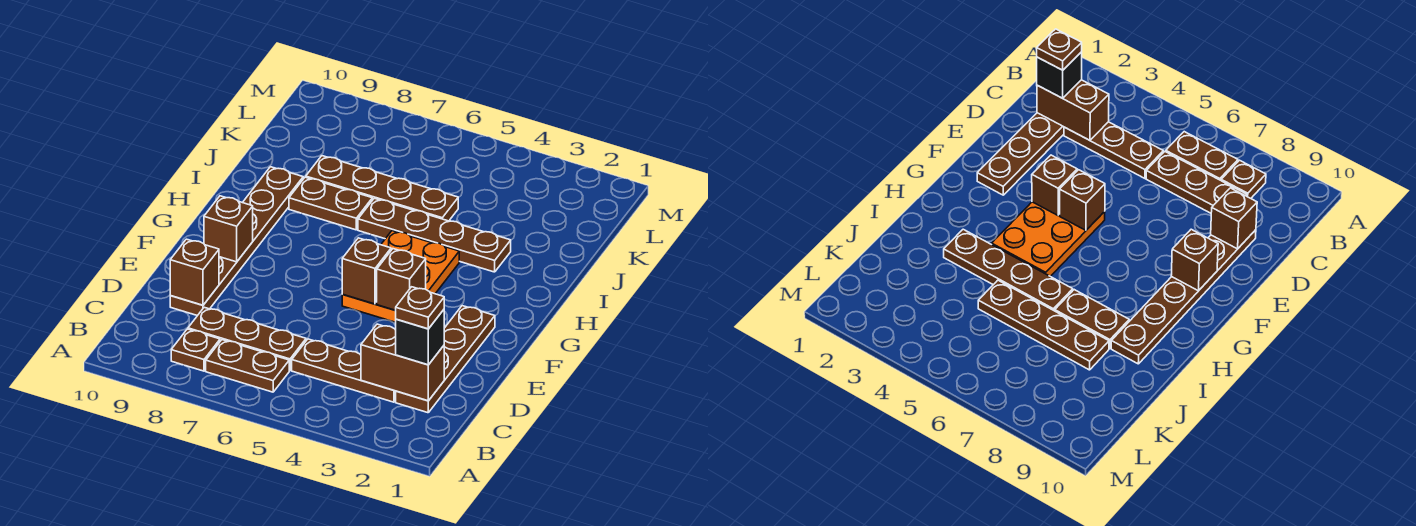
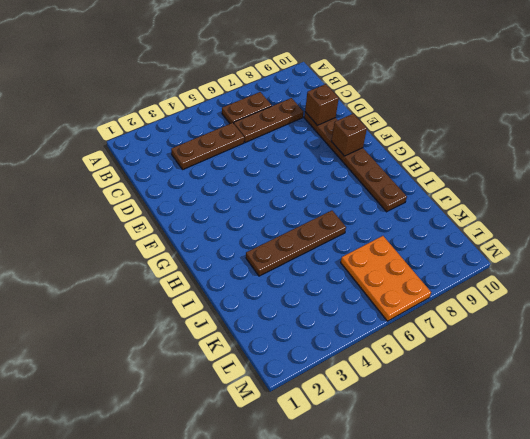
orange 2x3 plate [341,236,431,321] -> orange 2x3 plate moved to [342,231,459,322]
none -> brown 1x1 plate [171,329,220,371]
none -> brown 1x4 plate [396,306,495,413]
none -> brown 1x2 plate [289,177,372,230]

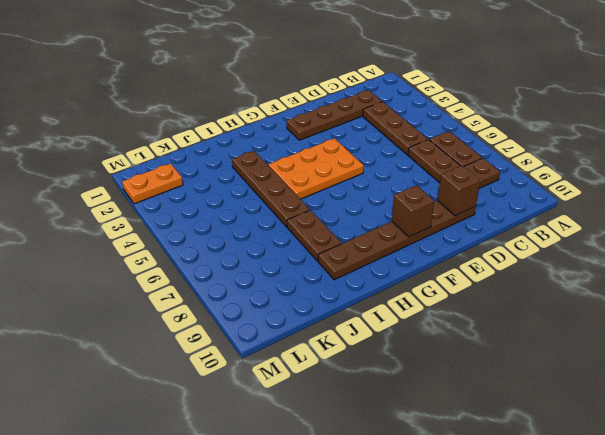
orange 1x2 plate [122,164,183,204] -> none
none -> brown 1x4 plate [306,156,458,221]
none -> brown 1x2 brick [361,324,444,401]
none -> brown 1x1 brick [377,249,426,310]

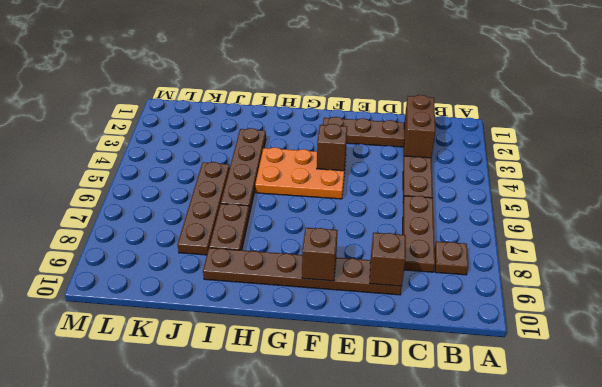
none -> brown 1x2 plate [206,340,289,392]
none -> brown 1x1 brick [342,238,391,304]
none -> black 1x1 brick [396,310,444,365]

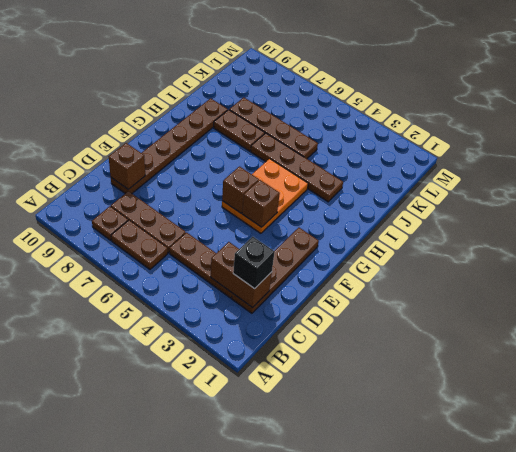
none -> brown 1x1 brick [204,196,253,262]
none -> brown 1x1 plate [395,287,444,329]

